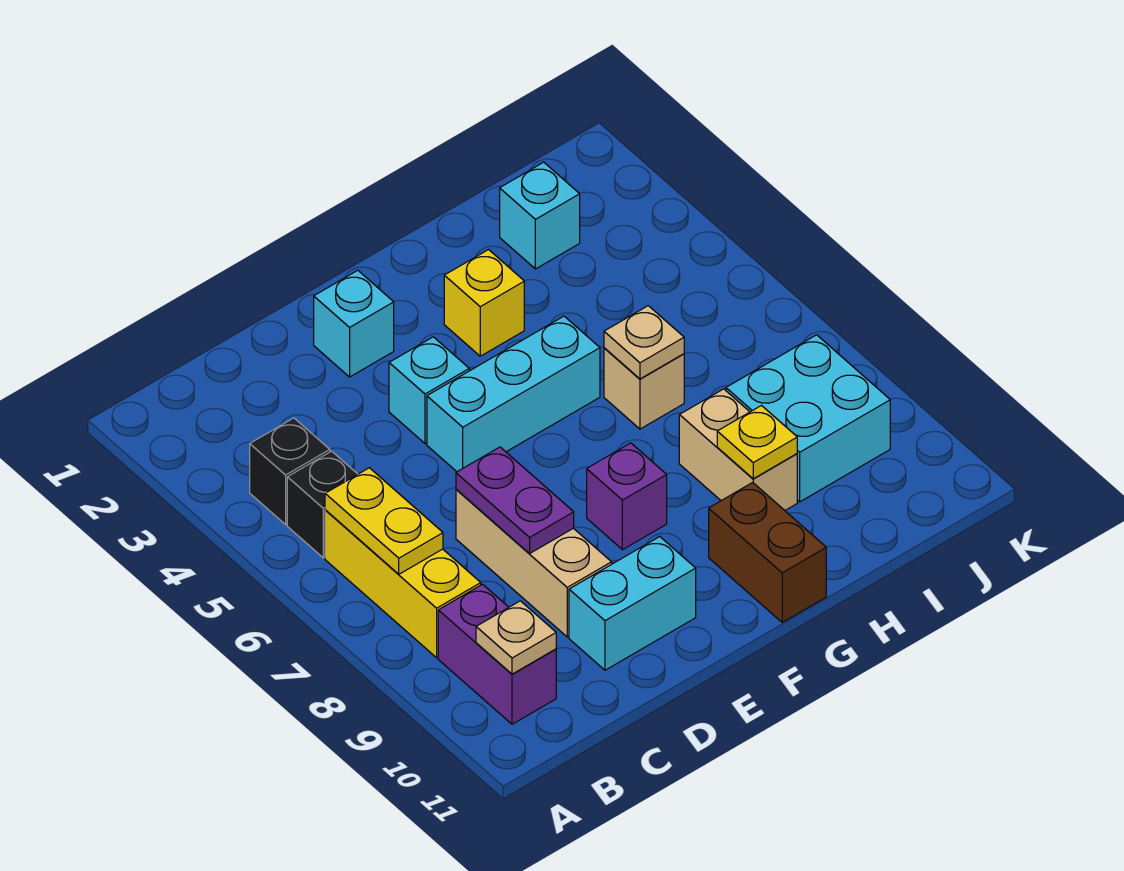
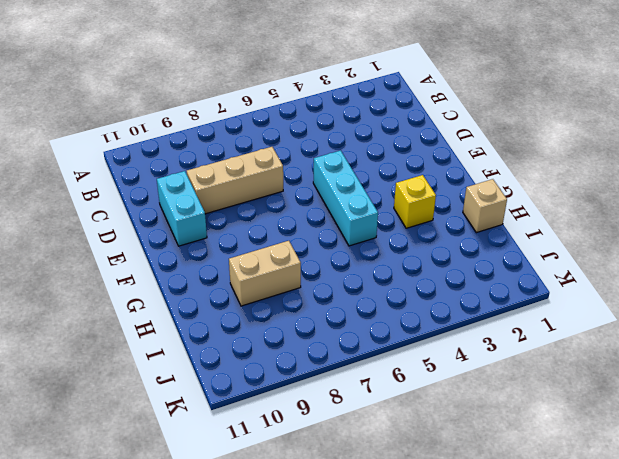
tan 1x1 brick [463,179,507,233] -> tan 1x1 brick moved to [604,348,684,429]
none -> black 1x1 brick [250,418,330,524]
none -> black 1x1 brick [287,451,358,558]
none -> yellow 1x3 brick [325,510,481,658]

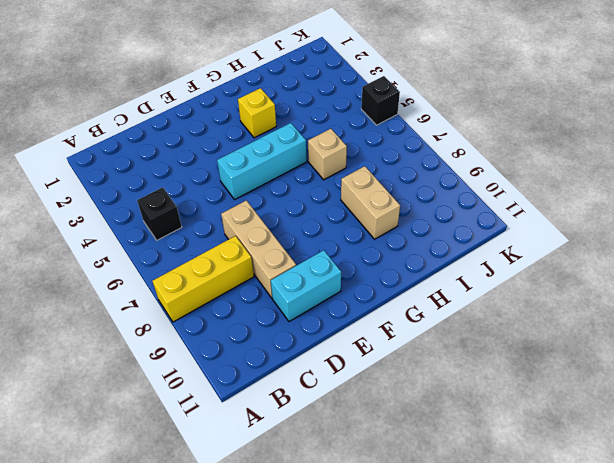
yellow 1x3 brick [153,236,254,322] -> yellow 1x3 brick turned to [325,510,481,658]
black 1x1 brick [361,76,400,125] -> black 1x1 brick moved to [250,418,330,524]
none -> purple 1x2 brick [438,584,556,724]
none -> cyan 1x1 brick [314,270,394,377]
none -> cyan 1x1 brick [389,337,469,444]

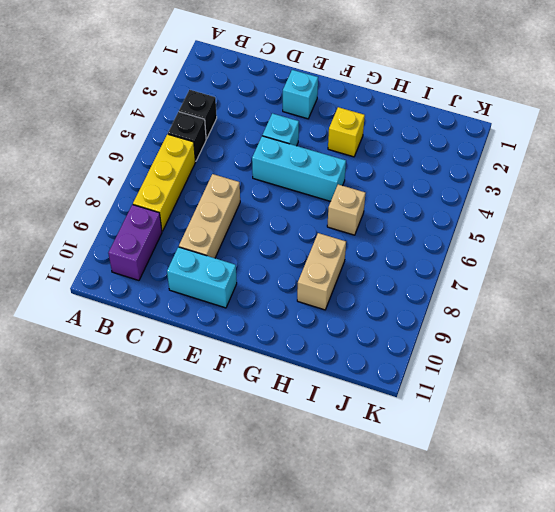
none -> purple 1x1 brick [587,443,667,550]
none -> brown 1x2 brick [709,483,826,622]
none -> cyan 1x1 brick [500,162,580,269]

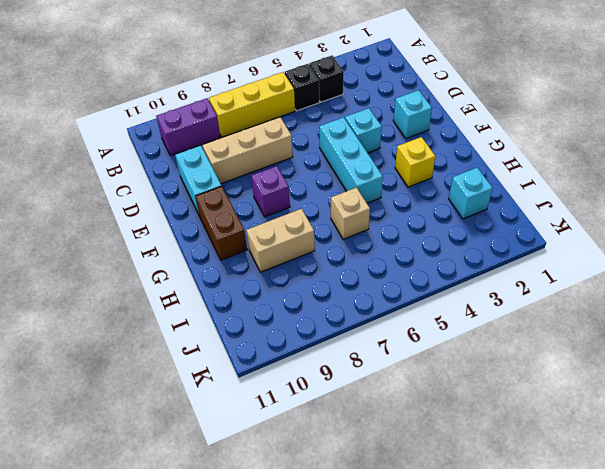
brown 1x2 brick [195,186,247,260] -> brown 1x2 brick turned to [709,483,826,622]
none -> cyan 2x2 brick [726,335,890,502]
none -> yellow 1x2 plate [325,468,443,574]
none -> tan 1x1 plate [476,601,556,674]

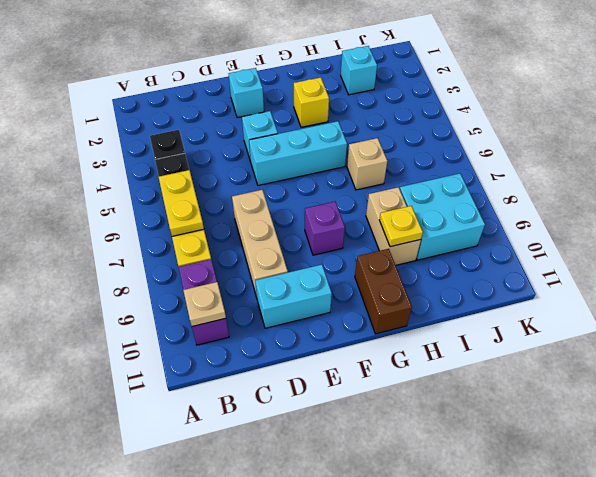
none -> purple 1x2 plate [456,447,574,553]
none -> tan 1x1 plate [604,306,684,379]

